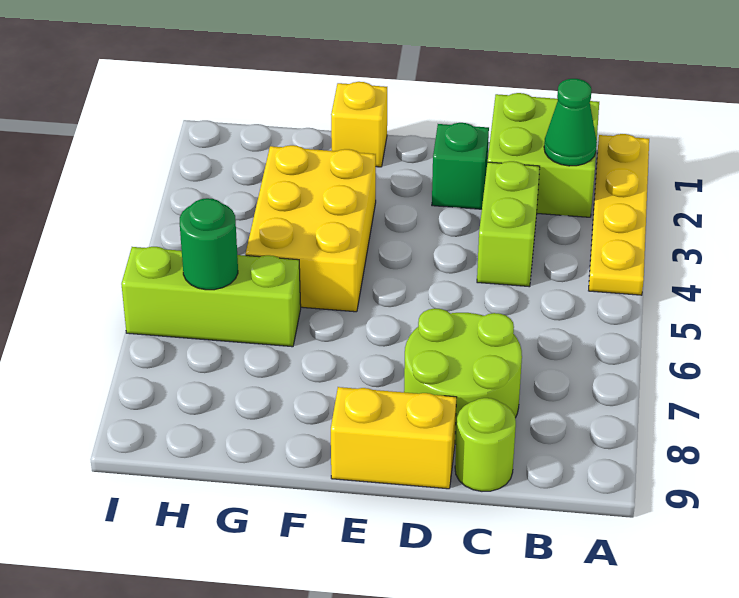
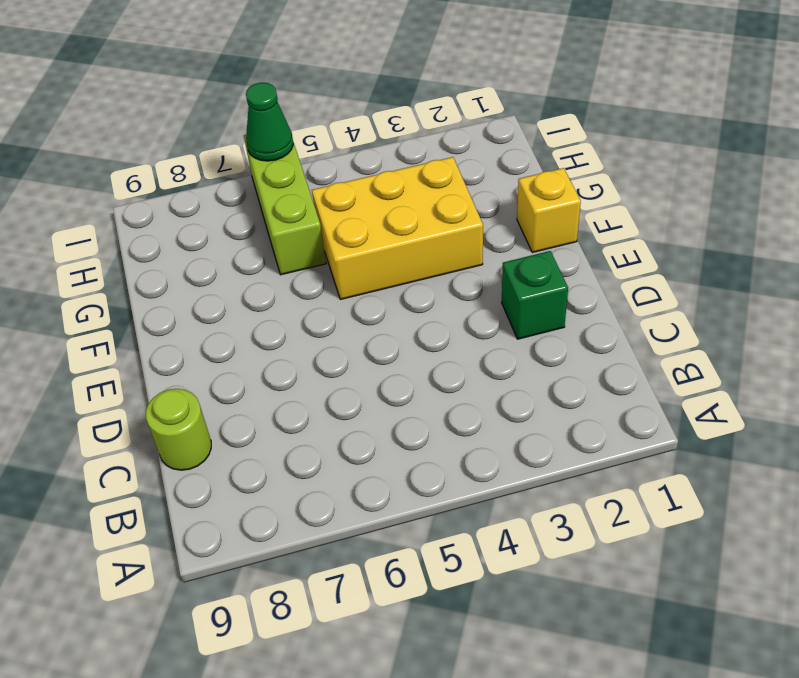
green 1x1 cone [246,83,293,161] -> green 1x1 cone moved to [544,79,597,166]
none -> yellow 1x4 plate [589,134,649,295]
none -> lime 2x2 brick [488,93,599,217]
none -> lime 1x2 brick [477,161,540,287]

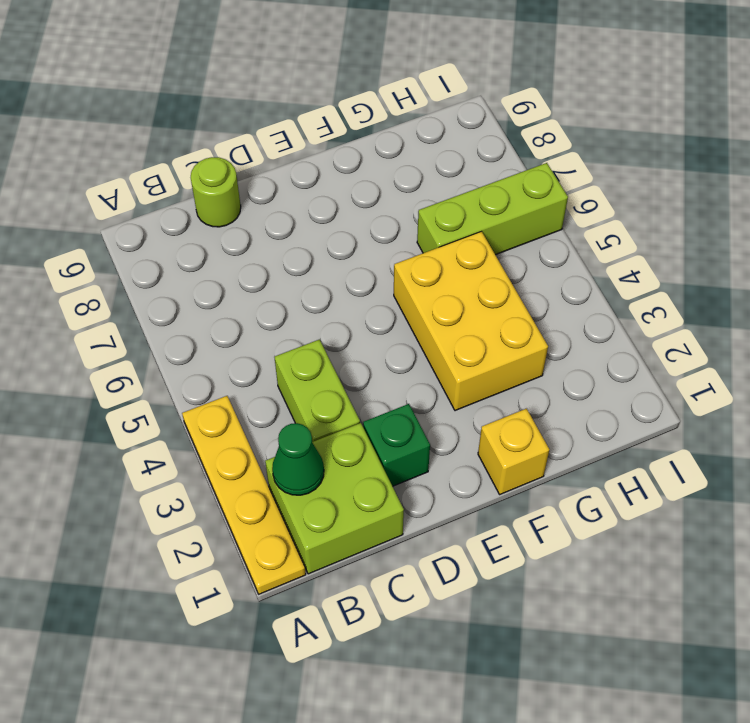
none -> lime 2x2 round brick [404,309,522,444]
none -> yellow 1x2 brick [331,387,457,489]
none -> green 1x1 round brick [180,198,238,290]

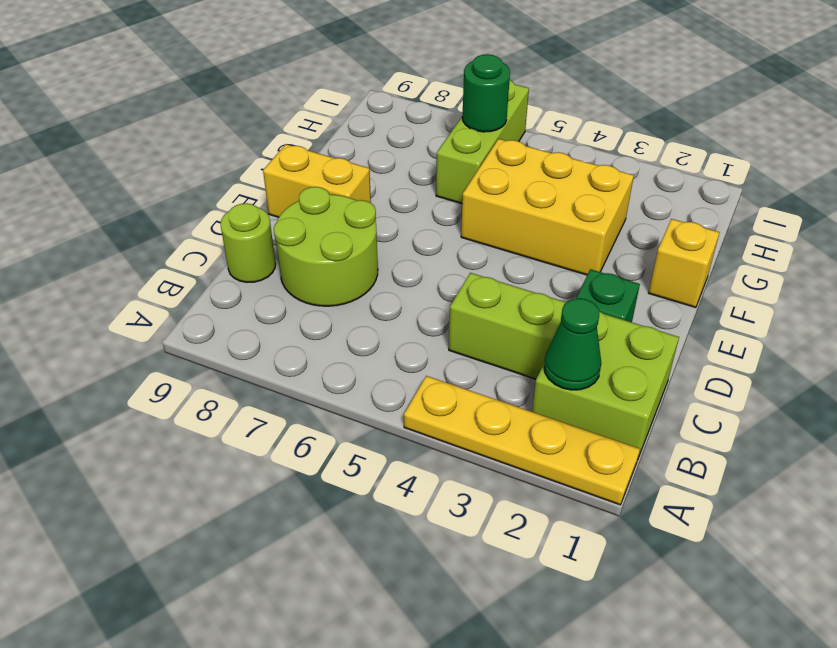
yellow 1x2 brick [263,144,371,217] -> yellow 1x2 brick turned to [331,387,457,489]

